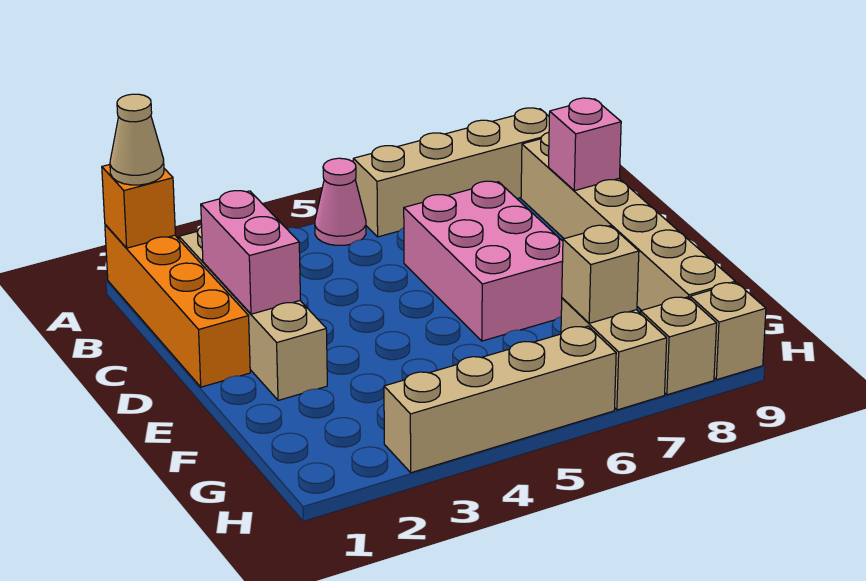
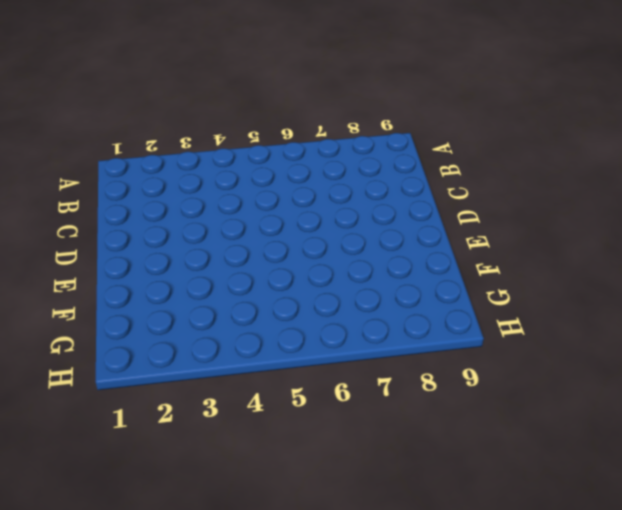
none -> orange 1x4 brick [105,225,250,387]
none -> pink 1x1 cone [315,158,366,245]
none -> tan 1x4 brick [353,108,549,237]

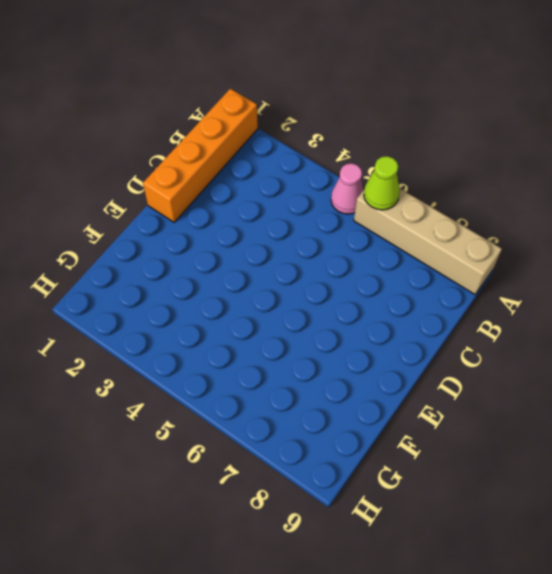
lime 1x1 cone [364,156,400,210] -> none
none -> tan 1x4 brick [179,227,327,400]
none -> tan 1x6 brick [521,132,735,310]
none -> pink 2x3 brick [404,181,563,341]

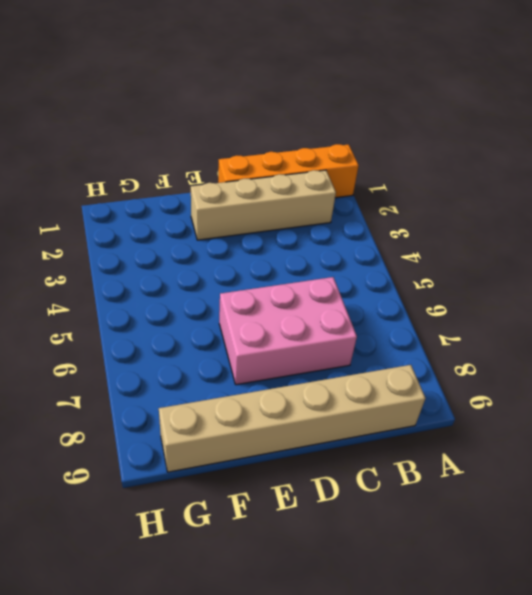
none -> pink 1x1 cone [315,158,366,245]
none -> tan 1x4 brick [353,108,549,237]
none -> tan 1x2 brick [561,298,667,410]

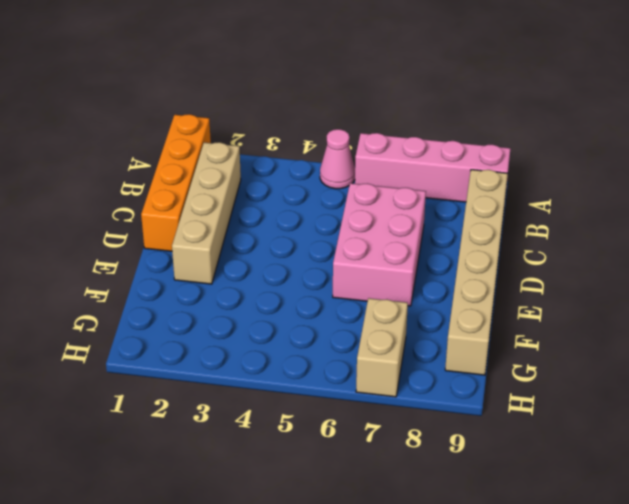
pink 1x4 brick [355,133,511,202] -> tan 1x4 brick [353,108,549,237]
none -> tan 1x4 brick [384,326,616,473]
none -> tan 1x1 brick [641,297,717,395]
none -> tan 1x1 brick [690,283,766,380]

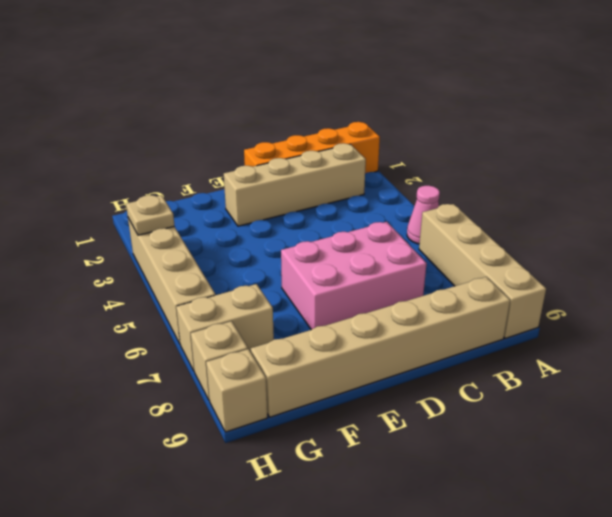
tan 1x1 plate [126,195,174,235] -> none
none -> orange 1x1 brick [102,164,175,248]
none -> pink 1x2 brick [201,191,301,314]
none -> pink 1x1 brick [549,98,621,191]

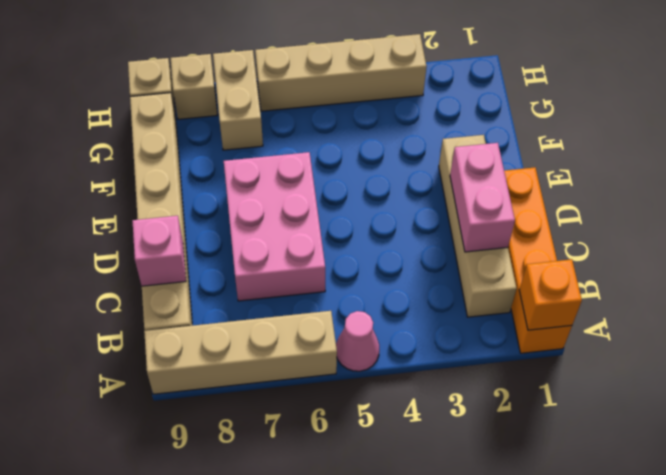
none -> tan 1x1 brick [562,225,639,323]
none -> tan 1x1 cone [110,94,164,185]

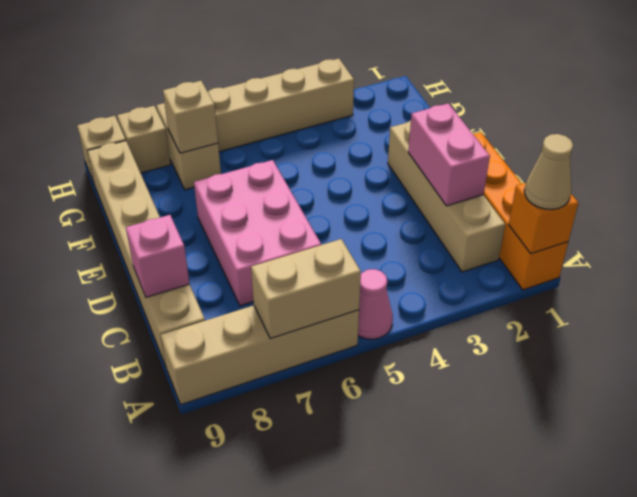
tan 1x2 brick [251,239,361,338] -> none

